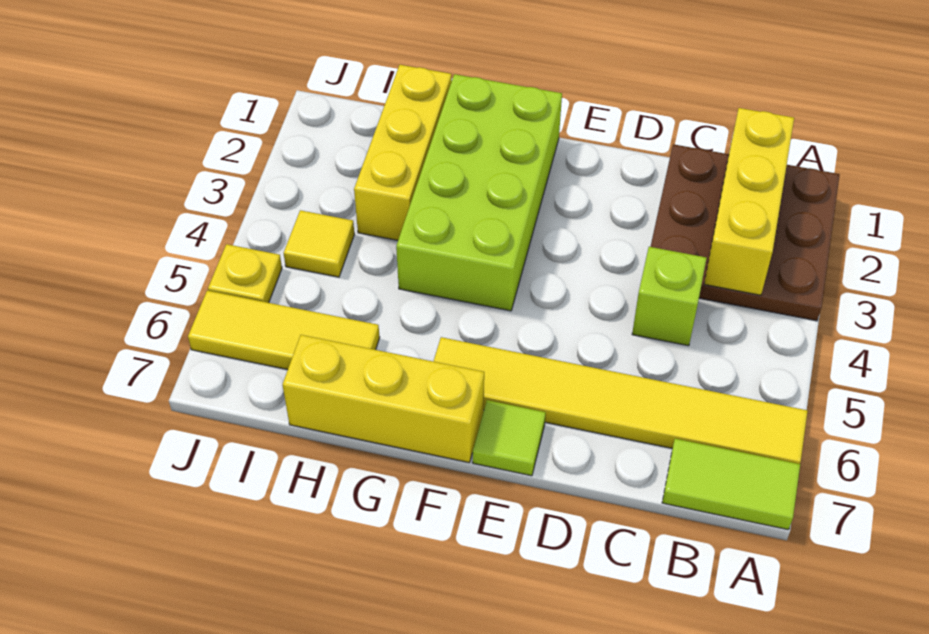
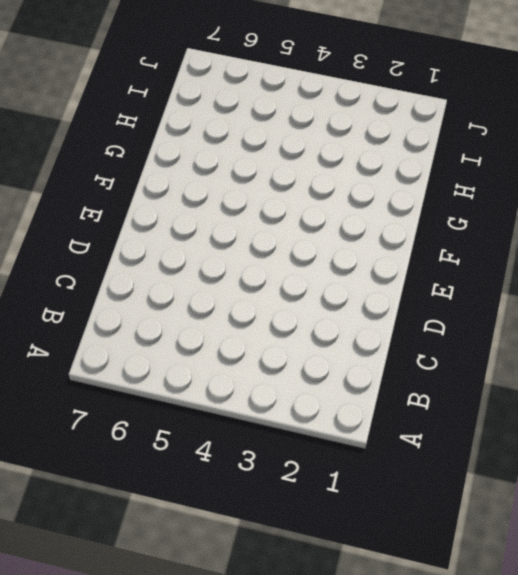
none -> brown 3x3 plate [651,144,840,321]
none -> yellow 1x6 tile [433,337,807,464]
none -> lime 1x2 tile [662,439,800,530]

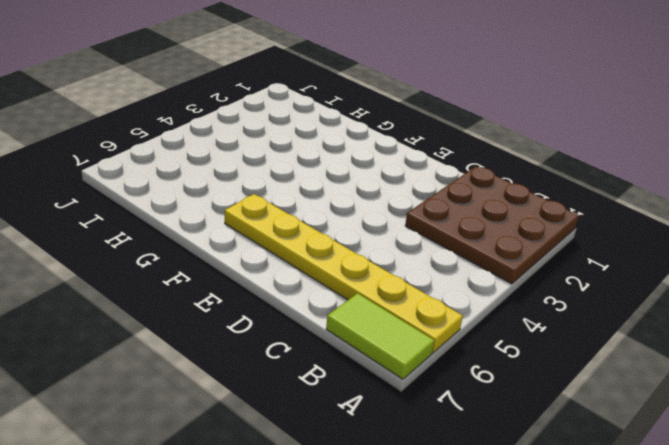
yellow 1x6 plate [225,194,463,353] -> yellow 1x6 tile [433,337,807,464]
none -> lime 1x1 brick [632,247,707,346]
none -> lime 1x1 tile [473,400,546,476]
none -> lime 2x4 brick [396,74,562,311]

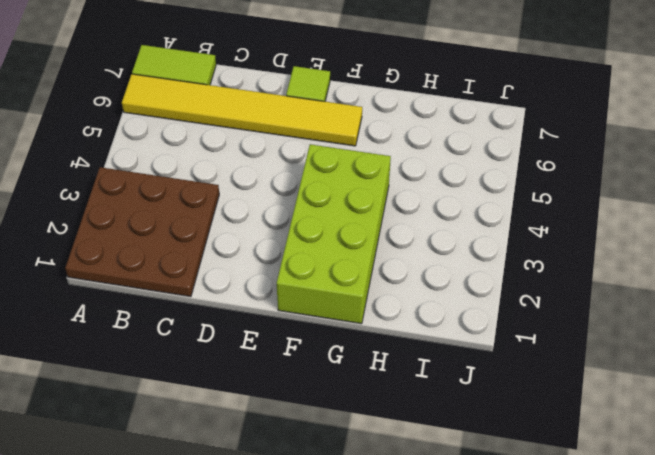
none -> lime 1x1 brick [632,247,707,346]
none -> yellow 1x3 brick [283,335,484,463]
none -> yellow 1x3 brick [354,65,452,240]

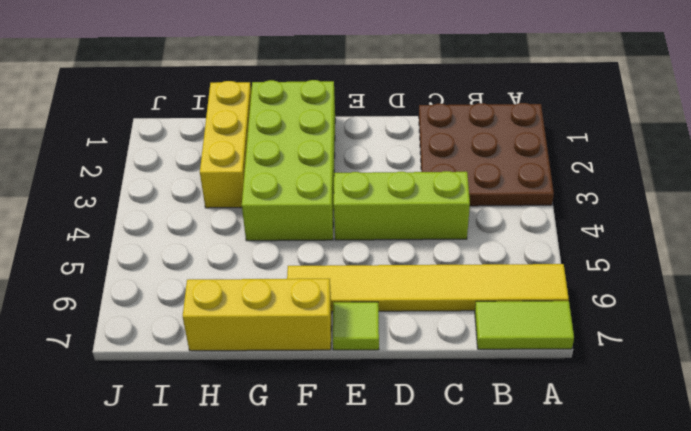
lime 1x3 brick [334,171,470,240] -> lime 1x1 brick [632,247,707,346]
none -> yellow 1x3 tile [188,291,380,370]
none -> yellow 1x1 tile [284,210,355,277]
none -> yellow 1x1 plate [208,244,282,303]

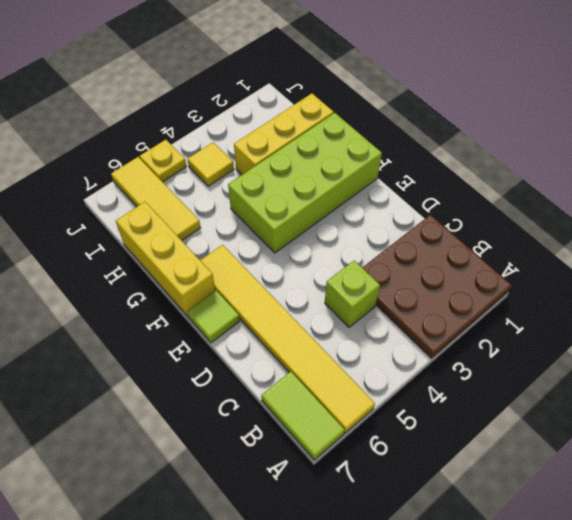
none -> yellow 1x3 brick [704,108,794,295]

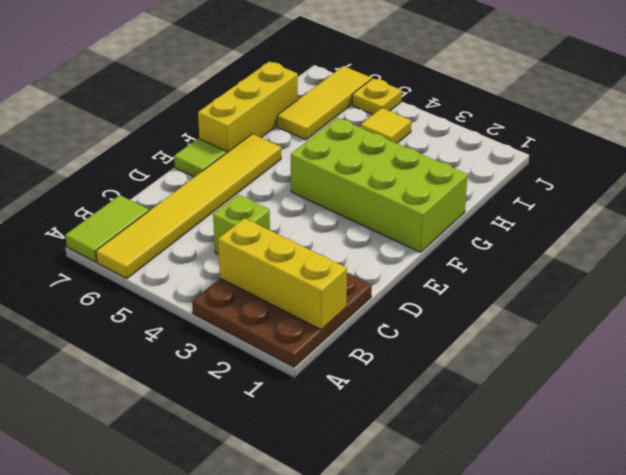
none -> yellow 1x3 brick [354,65,452,240]

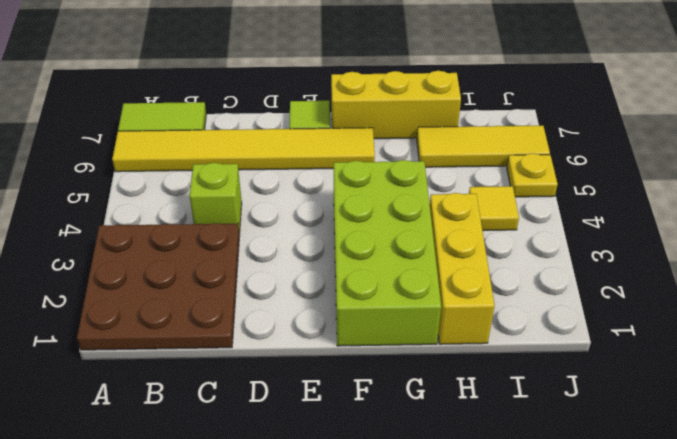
none -> yellow 1x3 brick [704,108,794,295]

